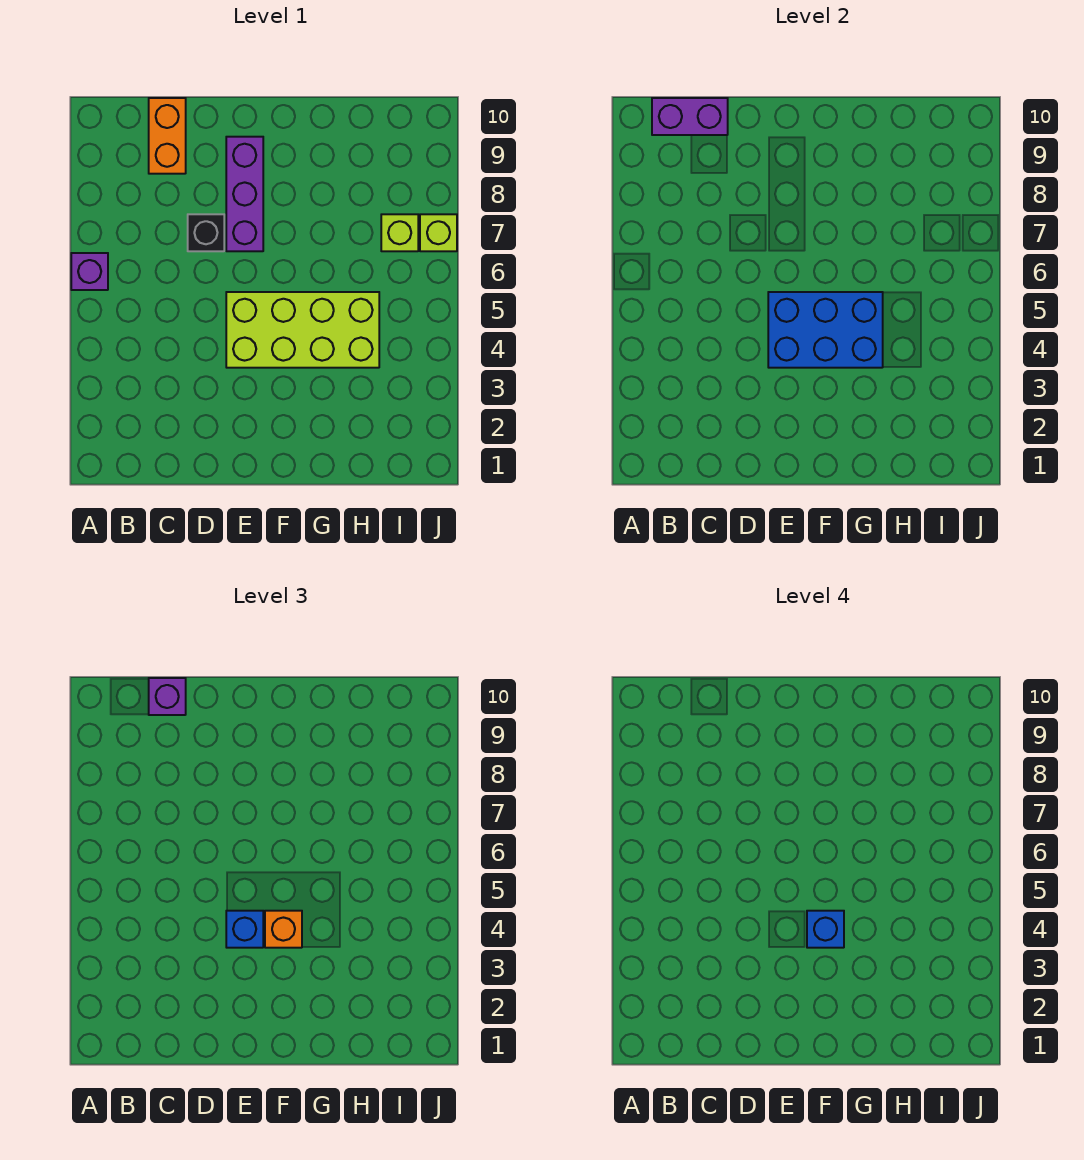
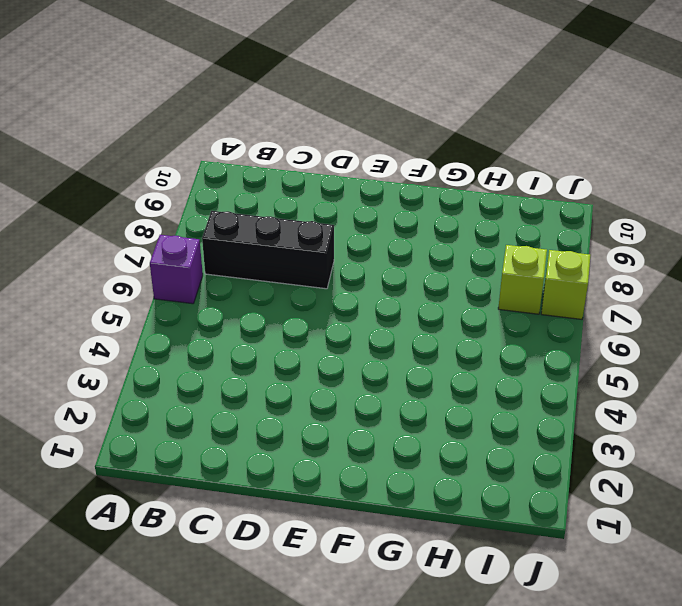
black 1x3 brick [202,211,334,289] -> black 1x1 brick [188,214,224,251]
none -> orange 1x2 brick [149,98,186,174]
none -> lime 2x4 brick [226,292,379,368]
none -> purple 1x3 brick [226,137,263,251]

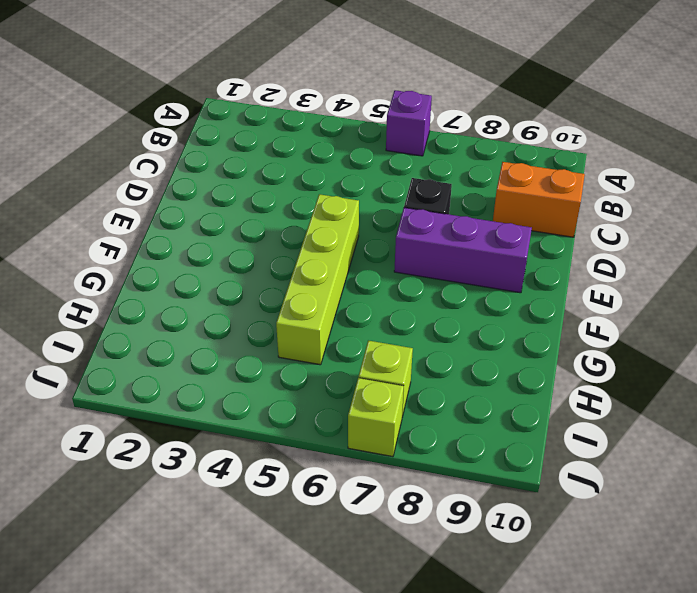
lime 1x4 brick [276,194,359,365] -> lime 2x4 brick [226,292,379,368]
none -> purple 1x2 brick [652,98,728,135]
none -> blue 2x3 brick [768,292,883,368]
none -> purple 1x1 brick [149,678,186,715]

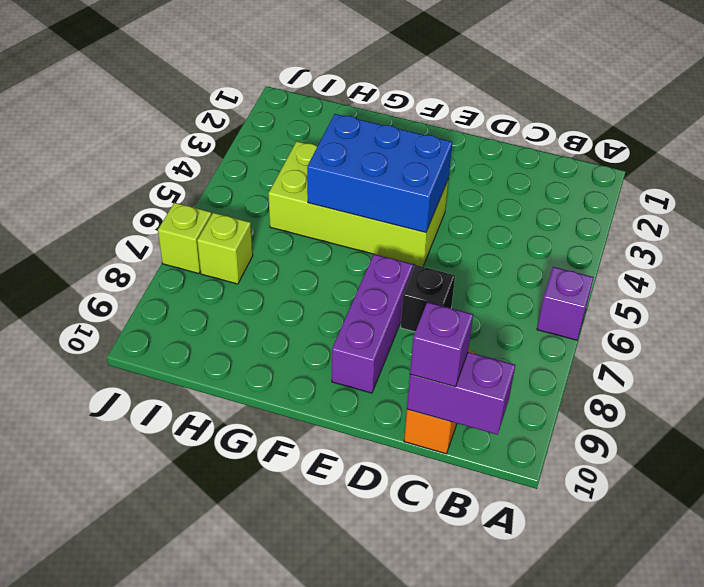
none -> blue 1x1 brick [226,911,263,948]
none -> orange 1x1 brick [265,911,302,948]
none -> blue 1x1 brick [807,911,844,948]

